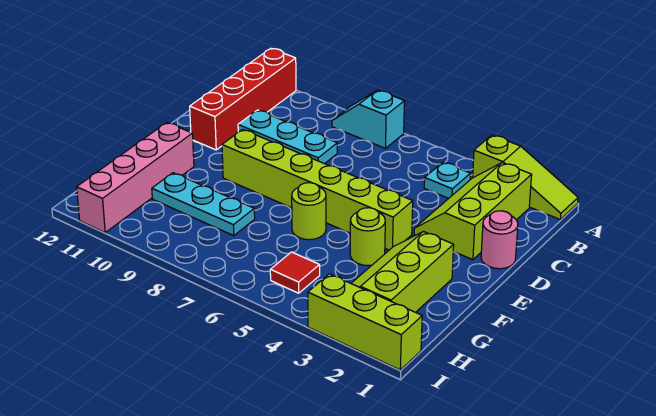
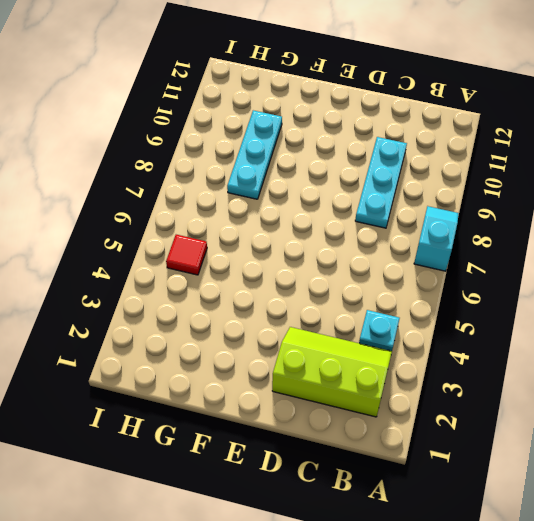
none -> lime 1x3 slope [473,135,578,219]
none -> red 1x4 brick [190,48,296,150]
none -> pink 1x1 round brick [481,211,518,269]

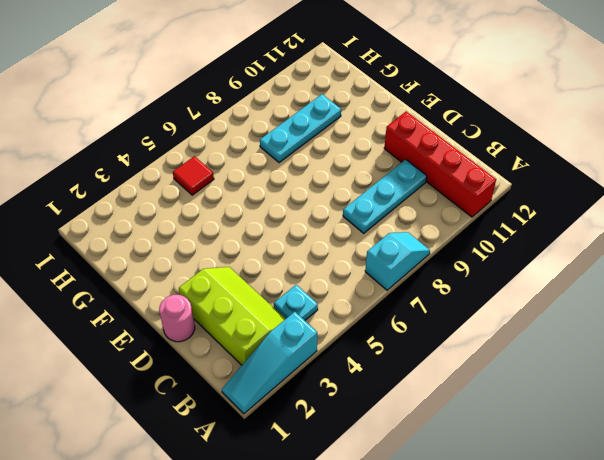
cyan 1x3 slope [222,312,317,414] -> lime 1x3 slope [473,135,578,219]
none -> lime 1x6 brick [222,130,413,250]
none -> lime 2x3 slope [351,232,454,312]
none -> lime 1x1 round brick [350,208,385,266]

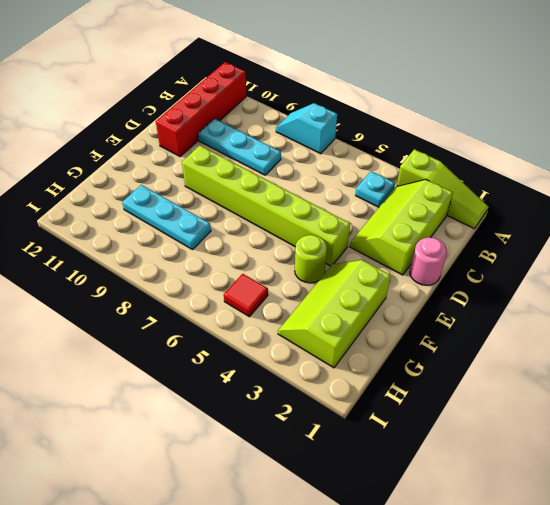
none -> lime 1x1 round brick [292,183,326,240]
none -> pink 1x4 brick [77,123,194,232]
none -> lime 1x3 brick [308,274,422,370]

